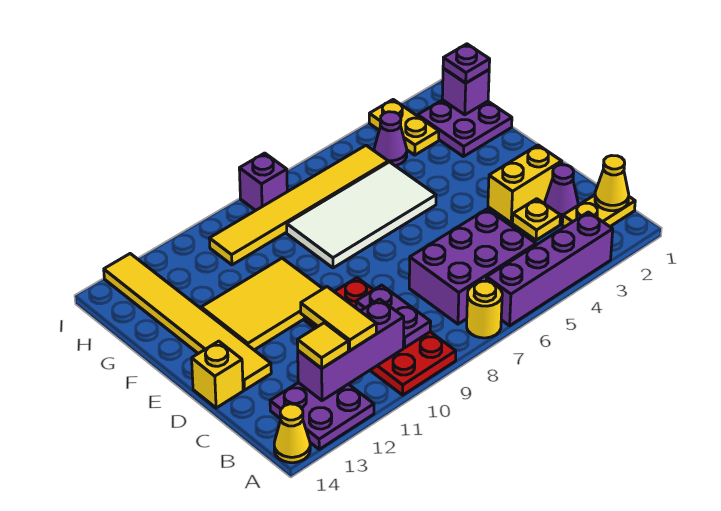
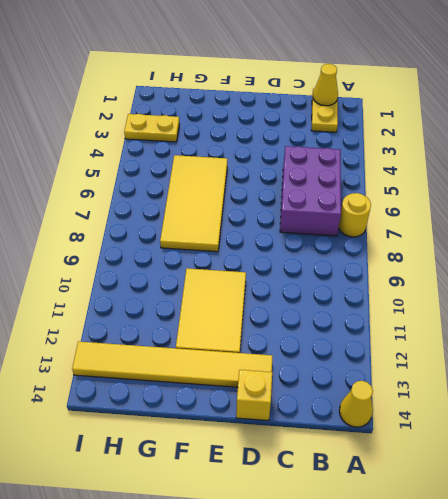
yellow 2x4 tile [160,155,227,252] -> white 2x4 tile [287,162,436,268]
none -> purple 1x4 brick [486,212,613,326]
none -> red 2x4 plate [304,278,456,395]
none -> purple 2x2 plate [270,383,374,449]

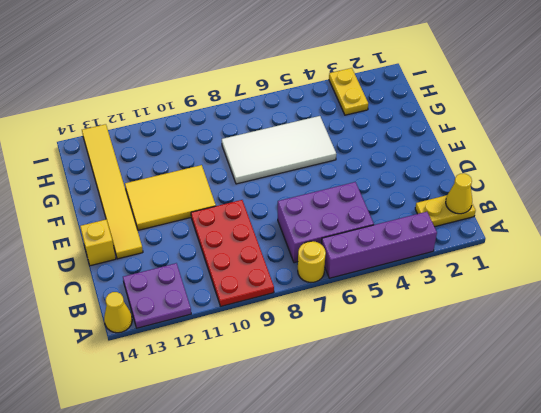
none -> purple 1x1 cone [545,165,578,220]
none -> yellow 1x1 plate [512,199,560,240]
none -> yellow 1x2 brick [488,145,562,223]

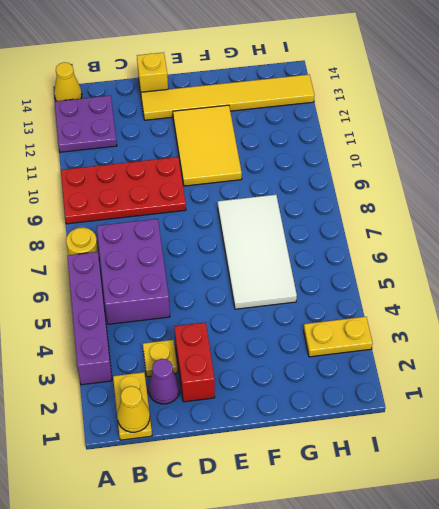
red 1x2 brick [174,322,215,402] -> yellow 1x2 brick [488,145,562,223]
none -> purple 2x2 plate [418,100,512,157]
none -> purple 1x1 cone [374,112,407,165]
none -> yellow 1x6 tile [209,145,388,265]

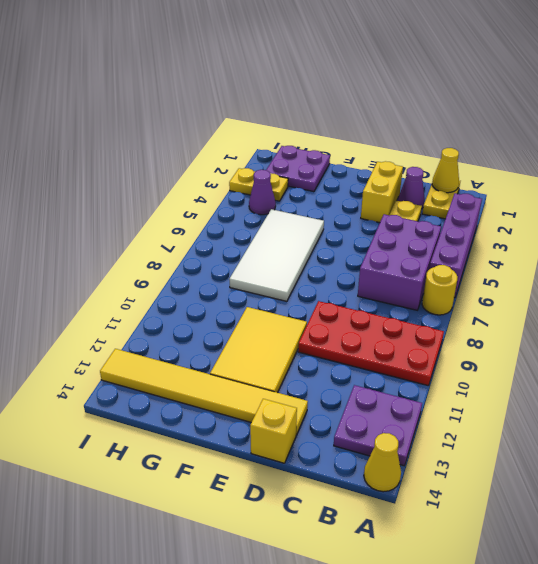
none -> yellow 1x6 tile [209,145,388,265]
none -> purple 1x1 brick [239,153,287,210]
none -> purple 1x2 plate [356,285,431,348]

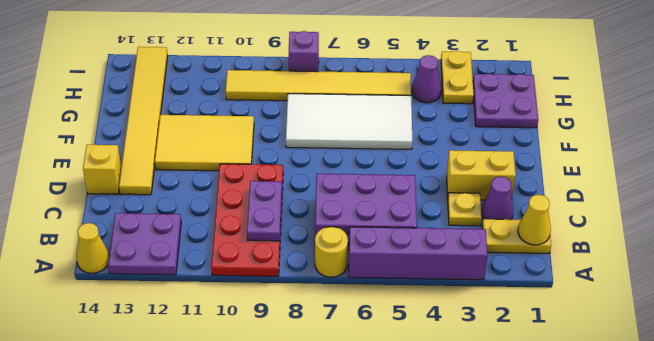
none -> purple 1x3 brick [298,299,404,401]
none -> purple 1x1 brick [442,68,489,115]
none -> yellow 1x2 tile [301,287,376,350]

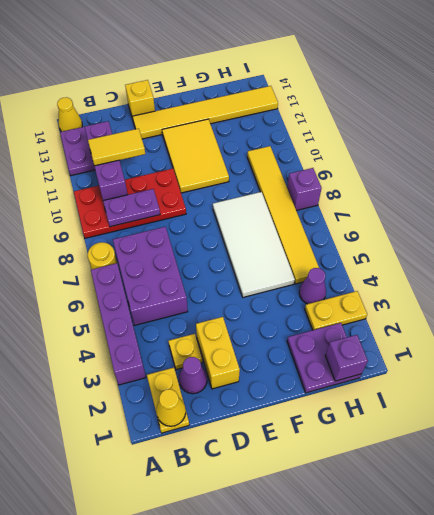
none -> yellow 1x1 tile [297,323,348,368]
none -> purple 1x1 plate [443,44,490,83]

